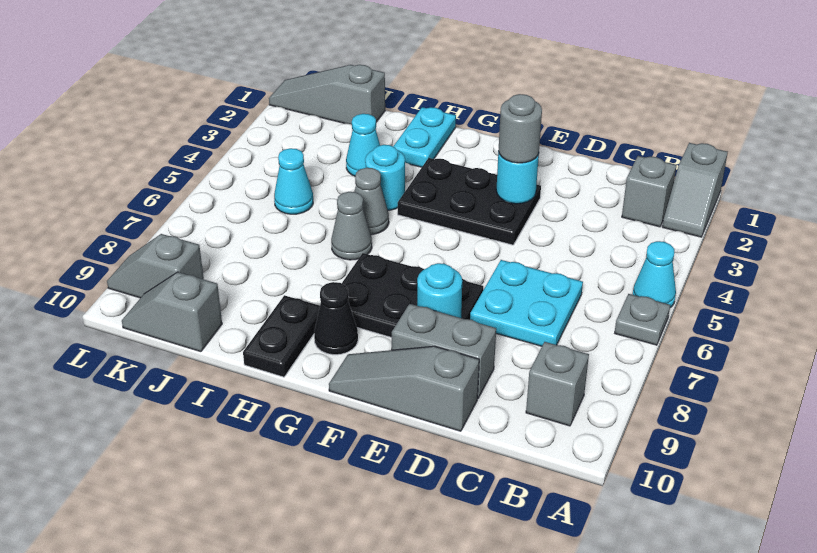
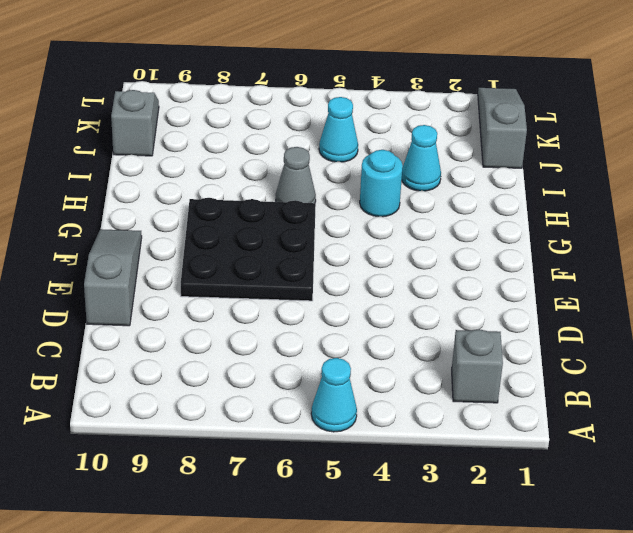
black 3x3 plate [181,198,316,301] -> black 2x3 plate [342,253,483,338]
none -> grey 1x2 slope [662,143,728,237]
none -> grey 1x1 plate [615,294,670,345]
none -> grey 1x1 brick [526,342,589,426]

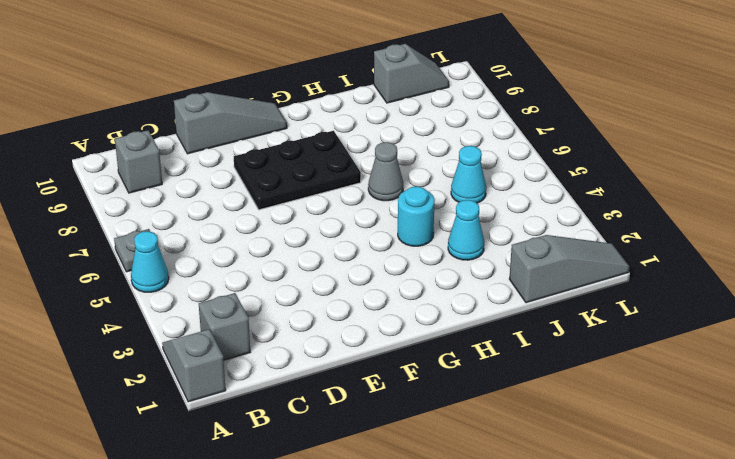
none -> cyan 2x2 plate [470,260,583,346]
none -> grey 1x2 brick [392,304,496,398]
none -> black 2x3 plate [398,158,541,245]

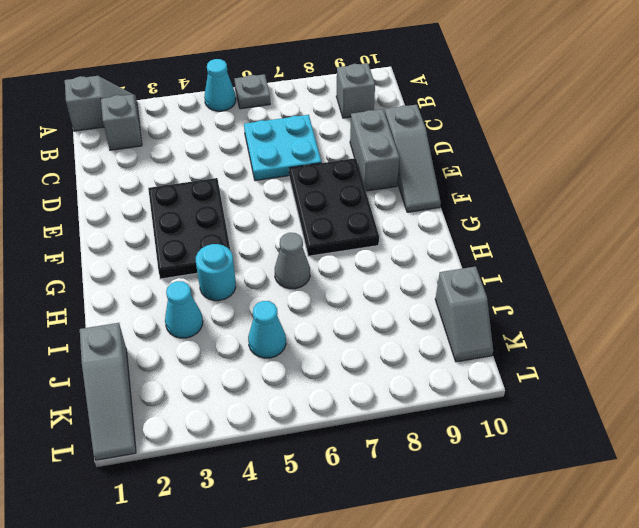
none -> black 1x1 cone [314,282,358,355]
none -> cyan 1x2 plate [393,107,456,167]
none -> grey 1x1 cone [354,168,389,235]

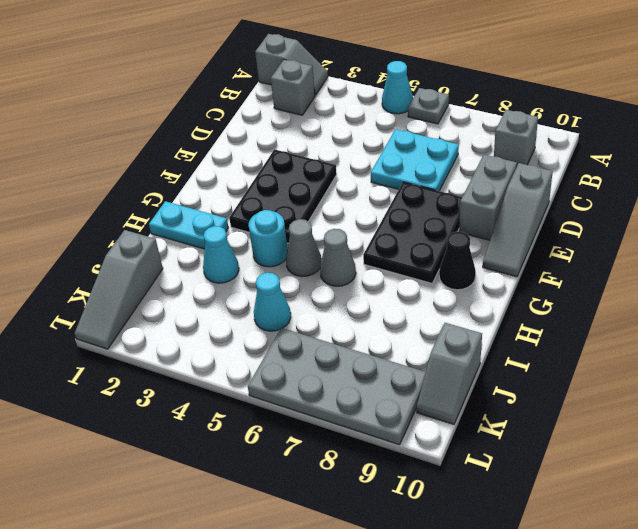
grey 2x4 plate [248,328,426,445] -> grey 1x2 slope [107,234,204,298]
none -> black 1x2 plate [243,295,320,377]
none -> cyan 1x1 round brick [496,151,539,204]
none -> cyan 1x1 round brick [417,263,462,318]

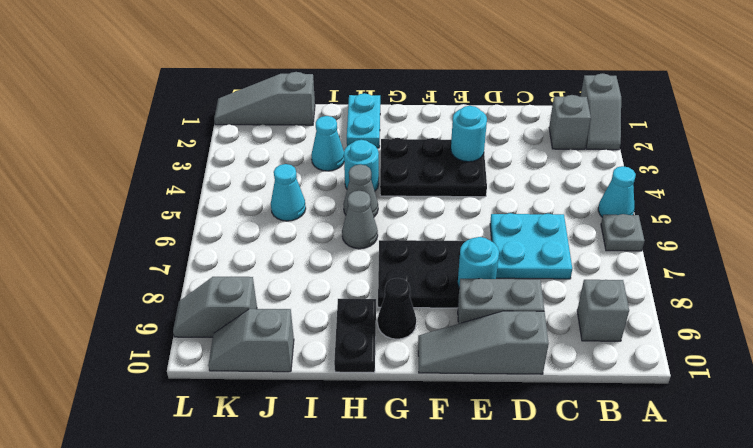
none -> grey 1x1 round brick [499,94,542,163]

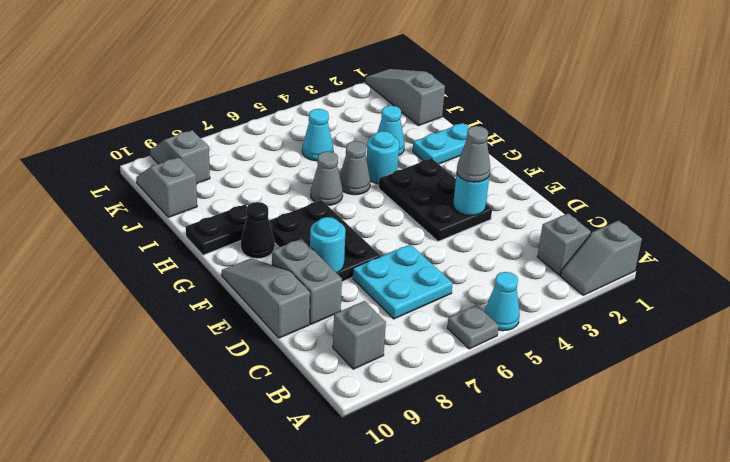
grey 1x1 cone [457,126,490,182] -> grey 1x1 round brick [499,94,542,163]

